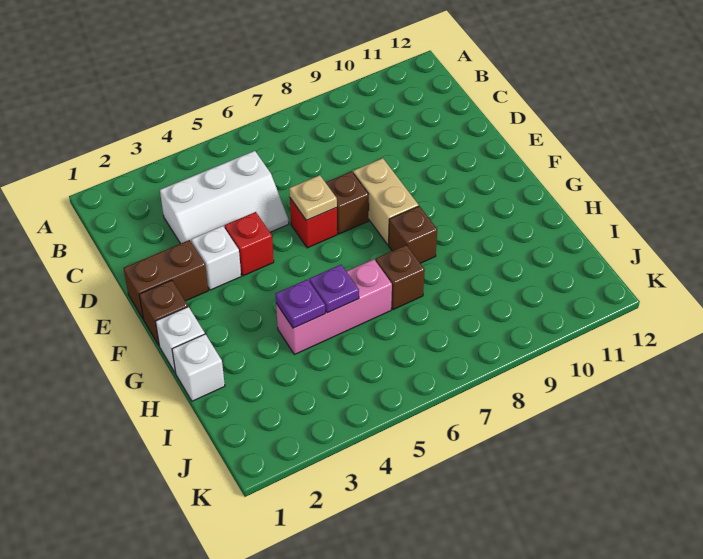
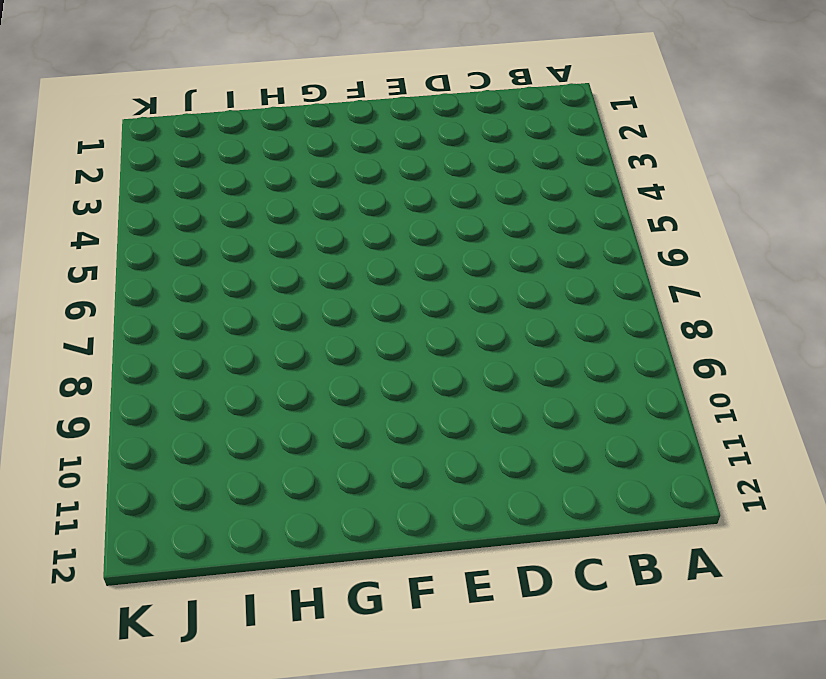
none -> white 2x3 slope [160,151,289,244]
none -> brown 1x2 brick [124,240,208,318]
none -> white 1x1 brick [191,226,241,290]

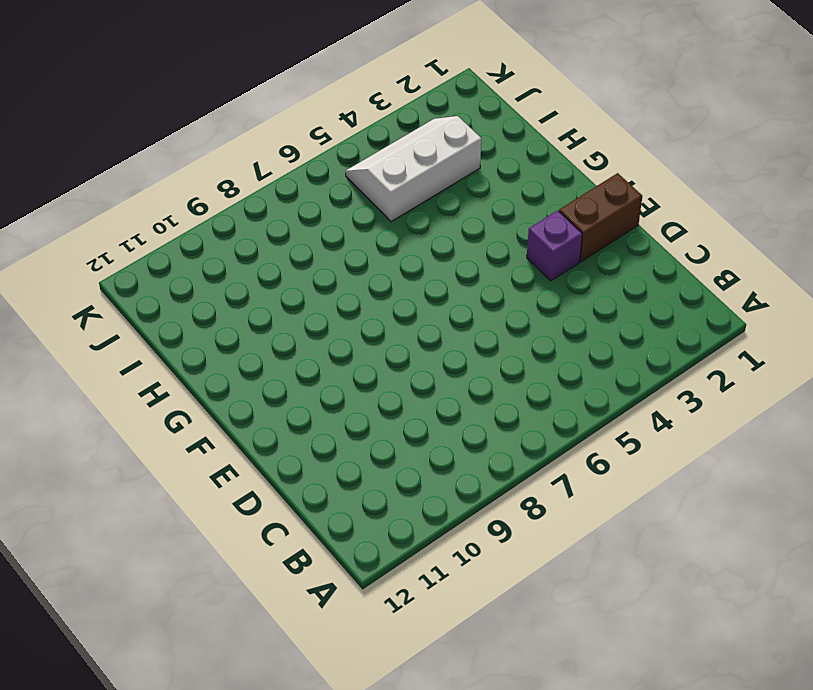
purple 1x1 brick [527,210,582,281] -> white 1x1 brick [191,226,241,290]
white 2x3 slope [345,116,481,222] -> white 2x3 slope moved to [160,151,289,244]
none -> red 1x1 brick [225,212,274,276]
none -> red 1x1 brick [290,198,337,248]
none -> brown 1x1 brick [326,171,369,234]

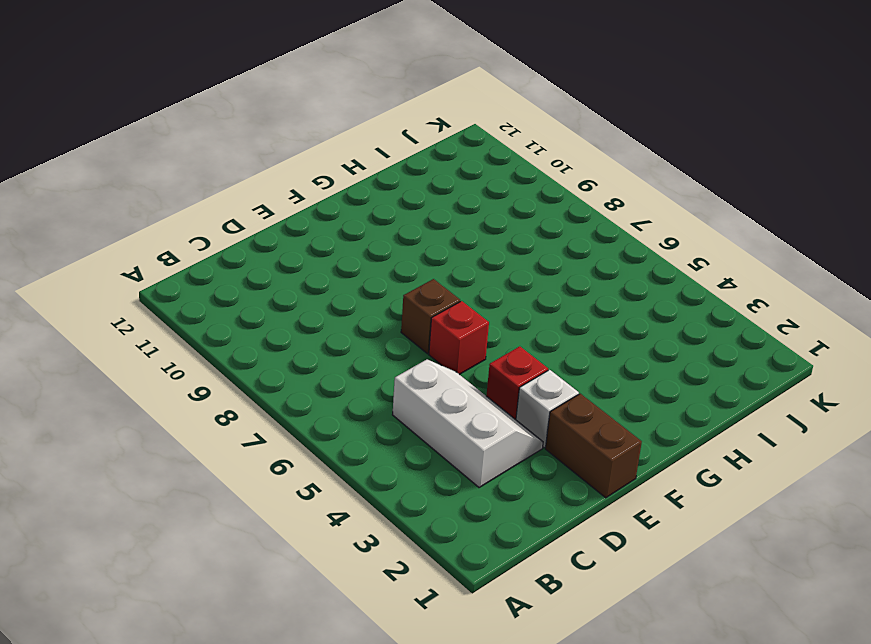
none -> tan 1x2 brick [353,158,419,245]
none -> brown 1x1 brick [139,280,188,345]
none -> white 1x1 brick [155,307,205,373]

